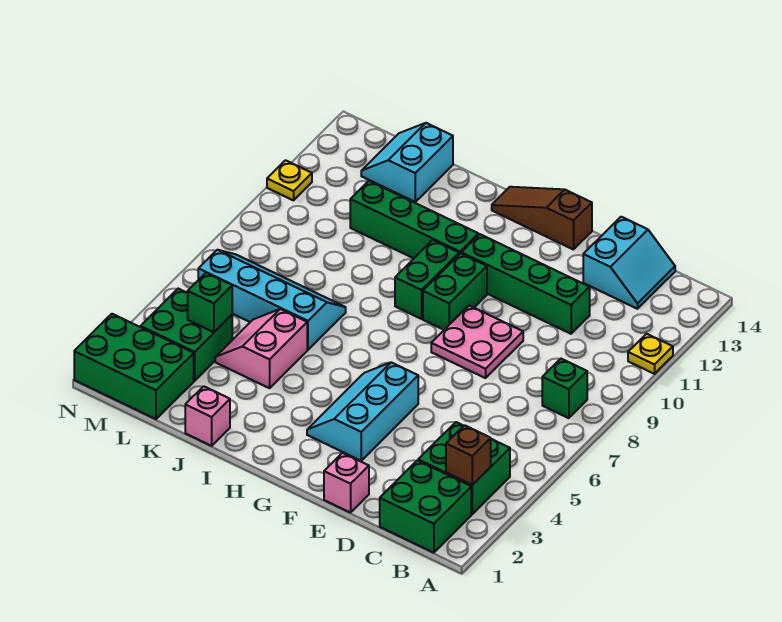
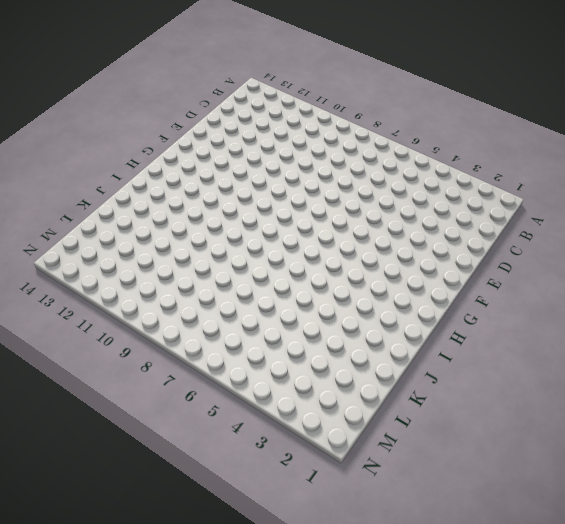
none -> yellow 1x1 plate [628,334,673,374]
none -> green 2x2 brick [380,460,471,553]
none -> green 2x2 brick [418,422,510,514]

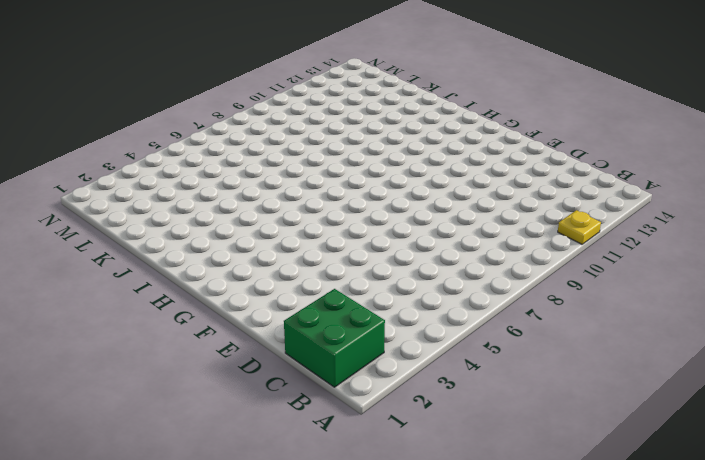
none -> green 2x2 brick [418,422,510,514]
none -> green 1x1 brick [542,359,587,418]
none -> cyan 2x2 slope [583,217,675,309]

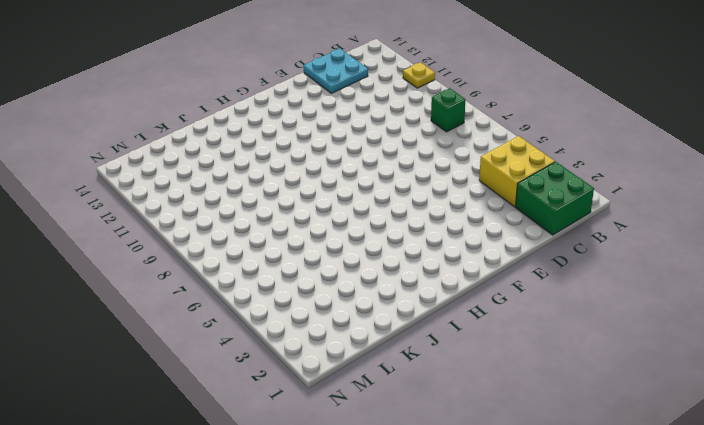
yellow 2x2 brick [479,136,555,207] -> green 2x2 brick [418,422,510,514]
cyan 2x2 plate [303,49,368,93] -> cyan 2x2 slope [583,217,675,309]
none -> green 1x4 brick [461,234,590,334]
none -> pink 1x1 brick [324,453,369,513]
none -> pink 2x2 plate [431,306,523,378]

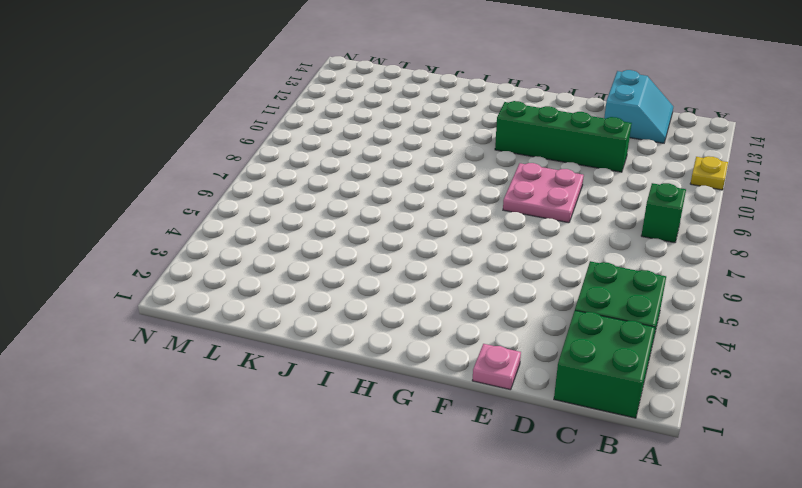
pink 1x1 plate [472,344,521,390] -> pink 1x1 brick [324,453,369,513]
none -> cyan 2x3 slope [307,362,418,461]
none -> brown 1x3 slope [492,187,592,250]
none -> green 1x2 brick [423,253,487,330]

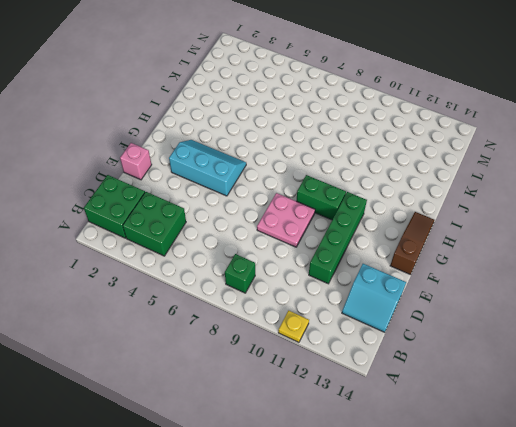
none -> green 1x2 brick [395,240,459,319]
none -> green 1x4 brick [350,181,478,258]
none -> pink 1x1 brick [185,386,230,446]

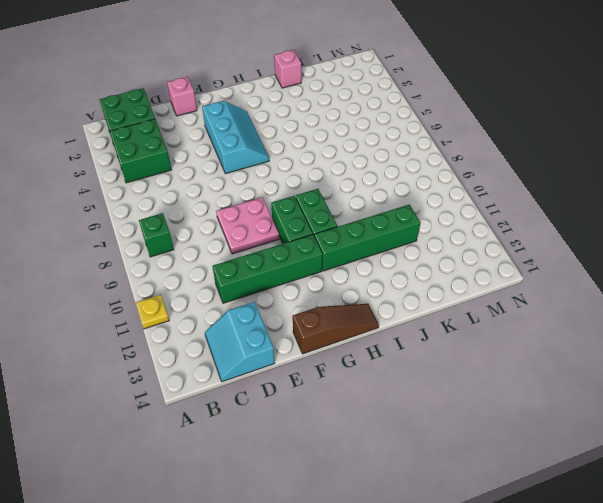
none -> pink 2x2 slope [215,309,307,388]
none -> cyan 2x4 slope [198,250,346,350]
none -> cyan 2x2 slope [361,123,453,202]

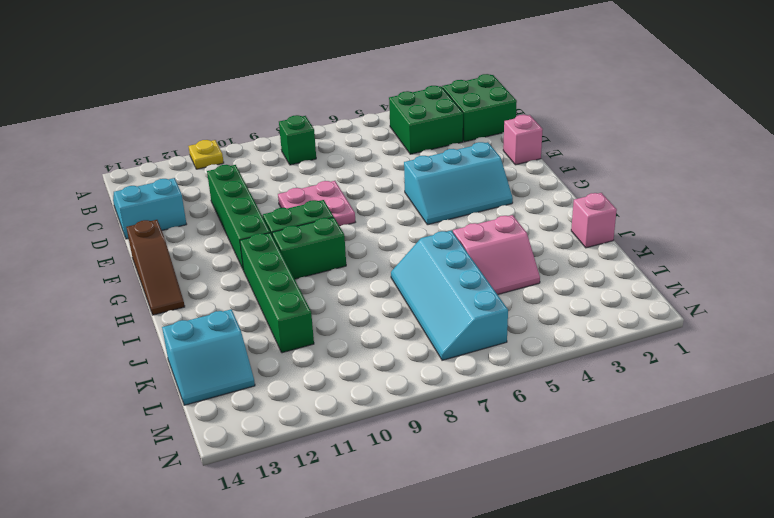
none -> green 2x3 brick [74,314,194,419]
none -> green 2x2 brick [141,289,232,381]
none -> yellow 1x1 plate [267,160,312,200]

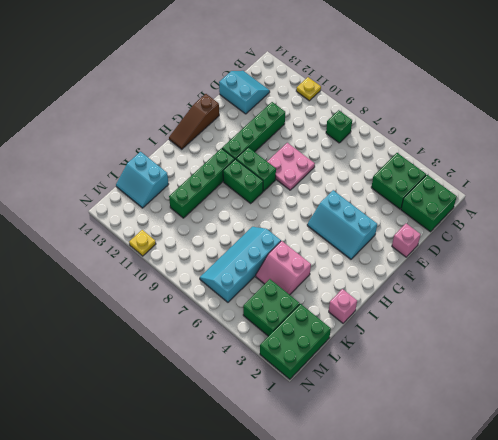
none -> brown 1x1 brick [446,425,491,485]
none -> green 1x1 brick [188,273,232,332]

